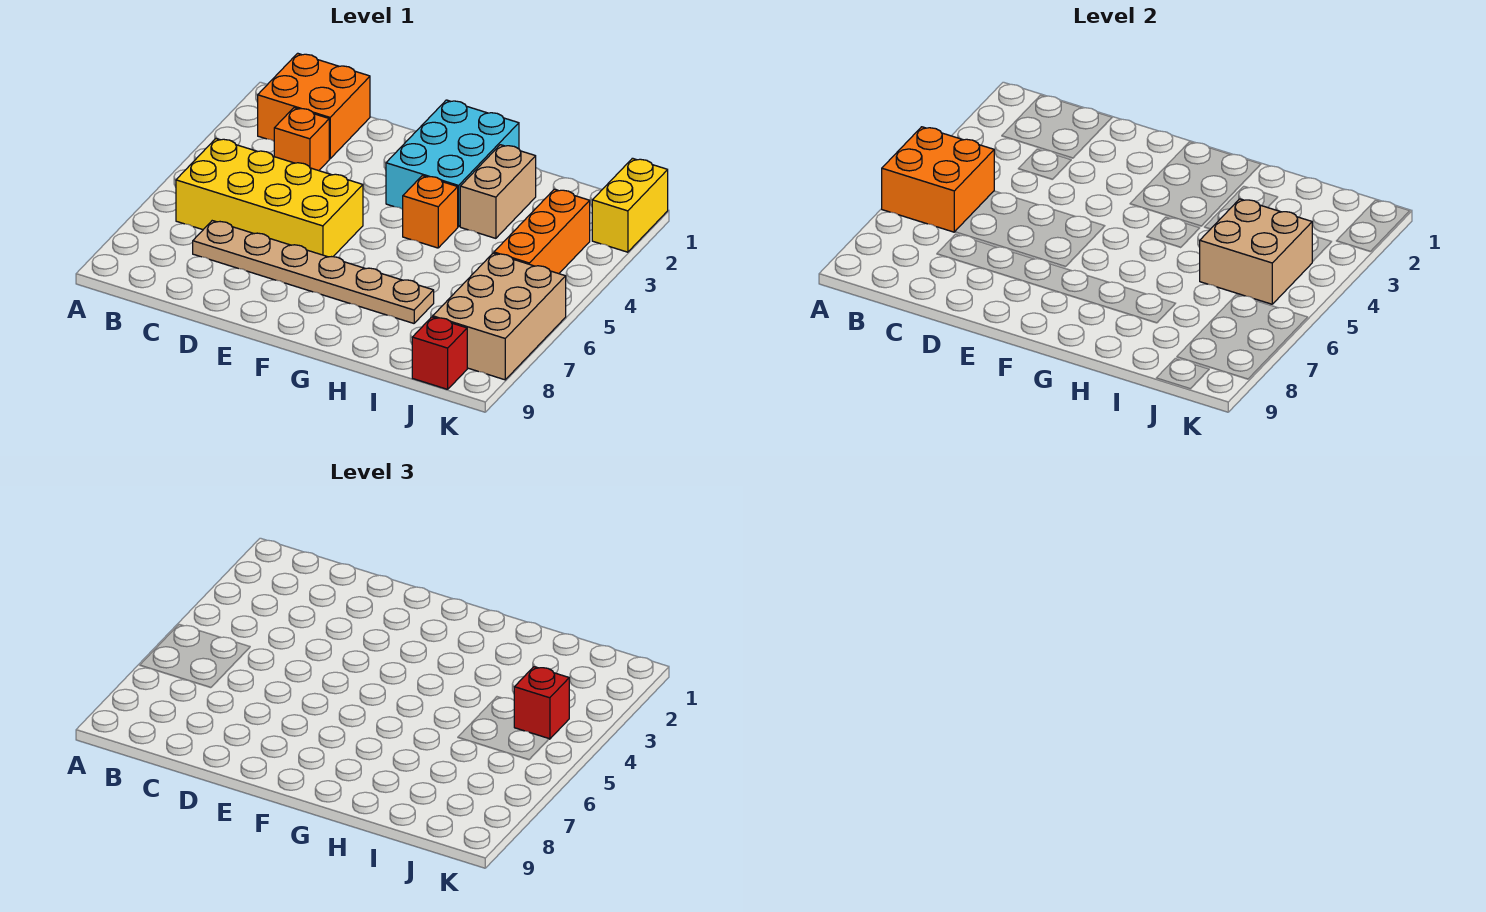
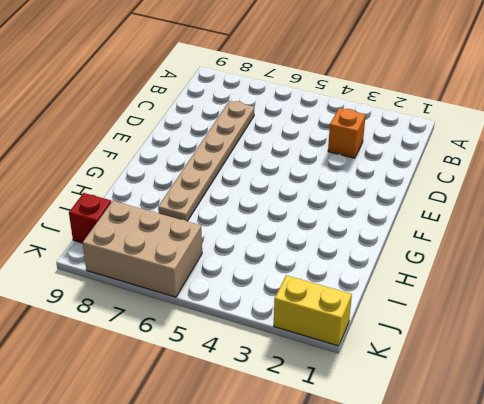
none -> orange 2x2 brick [258,53,370,159]
none -> yellow 2x4 brick [176,139,363,257]
none -> cyan 2x3 brick [386,100,519,227]

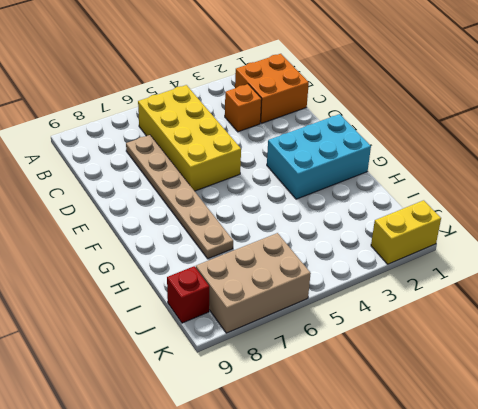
none -> orange 1x1 brick [403,176,458,248]
none -> tan 1x2 brick [460,145,536,238]
none -> orange 1x3 brick [494,189,590,274]

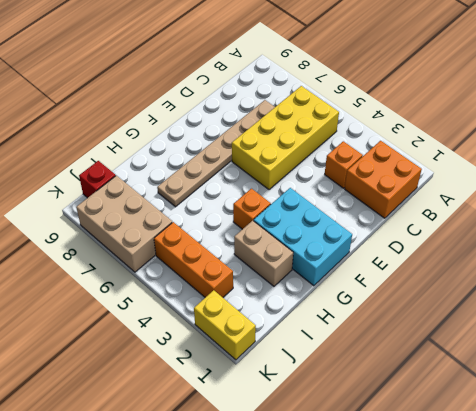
none -> orange 2x2 brick [882,127,994,232]
none -> tan 2x2 brick [1200,199,1312,304]
none -> red 1x1 brick [514,667,569,739]

